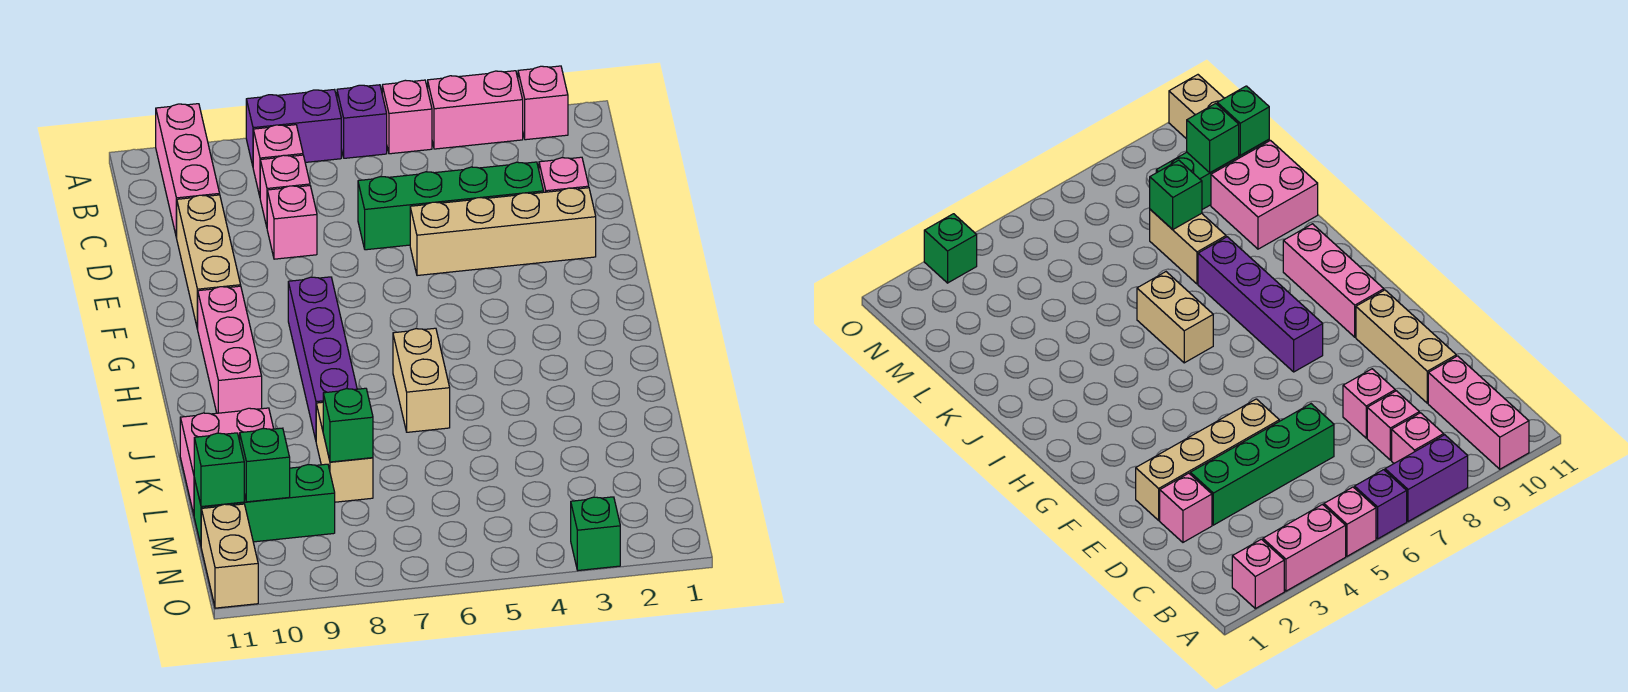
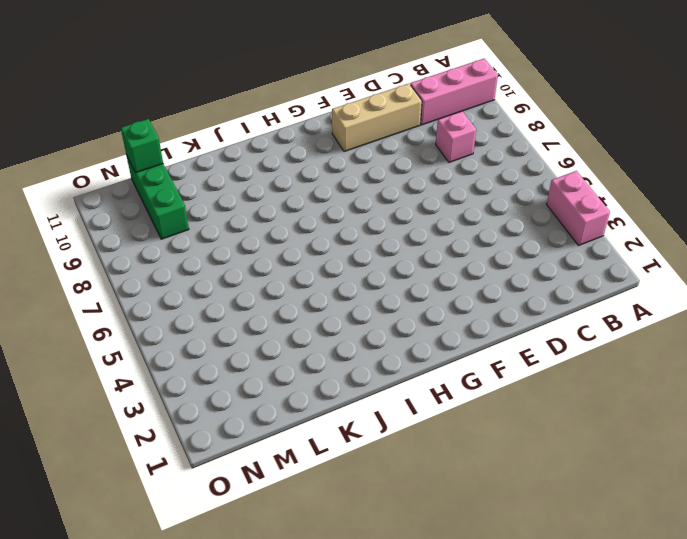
none -> pink 1x1 brick [518,66,568,140]
none -> pink 1x1 brick [382,80,432,154]
none -> purple 1x1 brick [337,85,387,158]

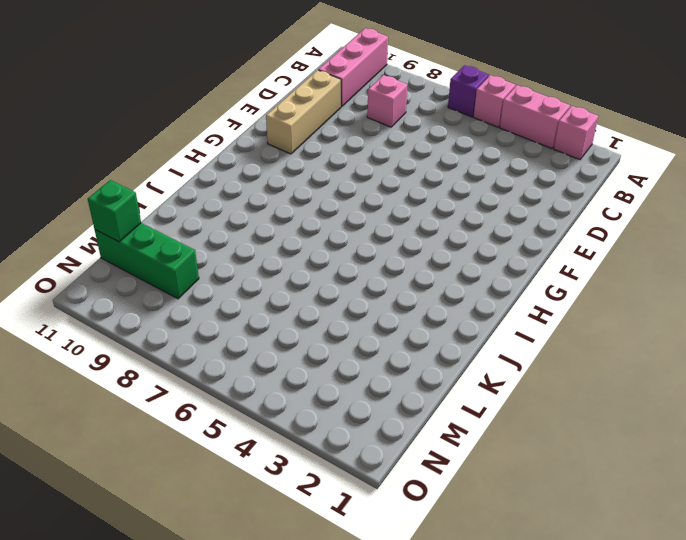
none -> purple 1x2 brick [246,90,341,166]
none -> pink 1x1 brick [253,125,303,196]
none -> pink 1x1 brick [539,157,589,192]

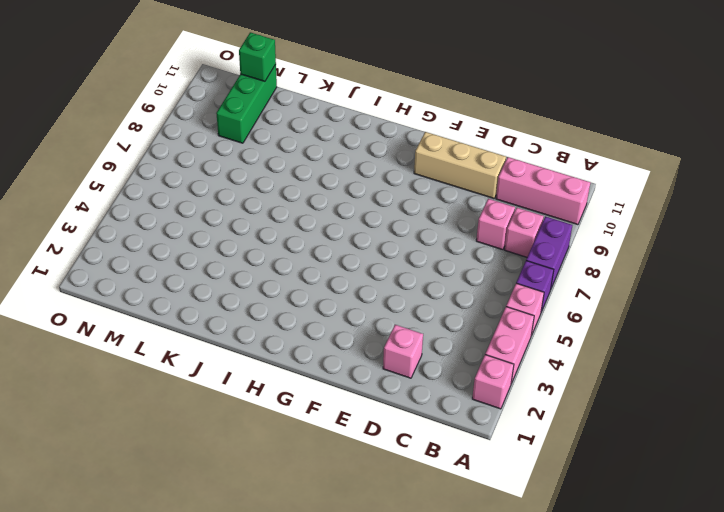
none -> green 1x4 brick [358,162,544,250]
none -> pink 1x1 brick [267,186,317,259]
none -> tan 1x4 brick [410,188,596,276]

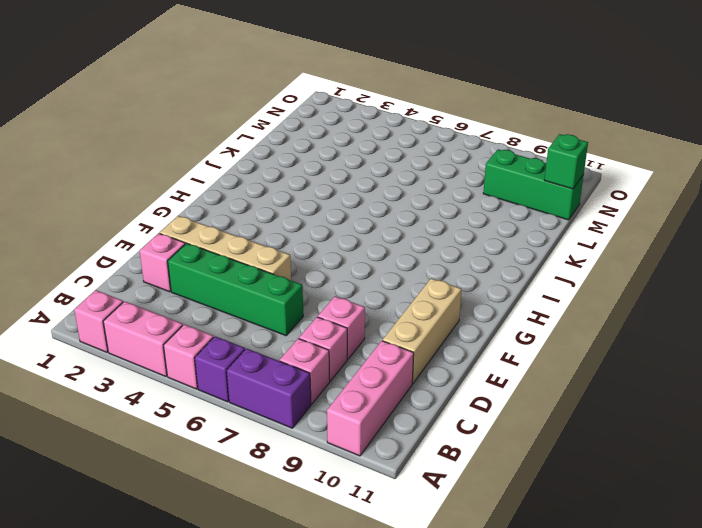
none -> purple 1x4 brick [288,277,357,440]
none -> pink 1x3 brick [198,286,262,413]
none -> tan 1x2 brick [393,328,450,432]

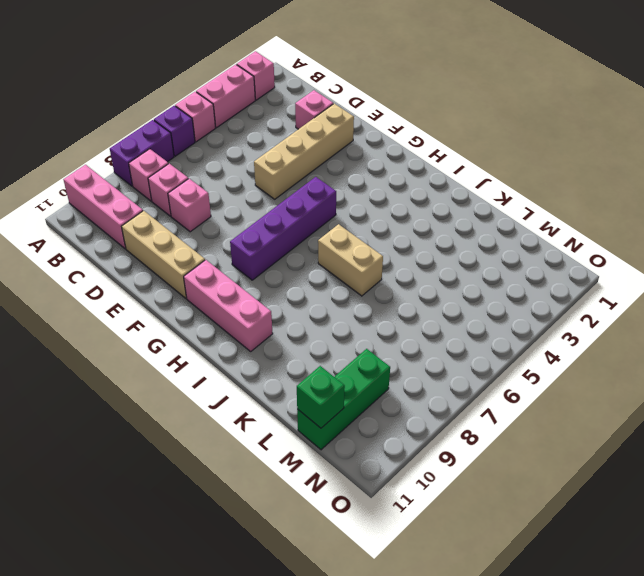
purple 1x4 brick [230,177,336,280] -> purple 1x4 brick turned to [288,277,357,440]
none -> green 1x4 brick [358,162,544,250]
none -> tan 1x2 brick [316,402,373,502]
none -> pink 2x2 brick [180,408,274,514]

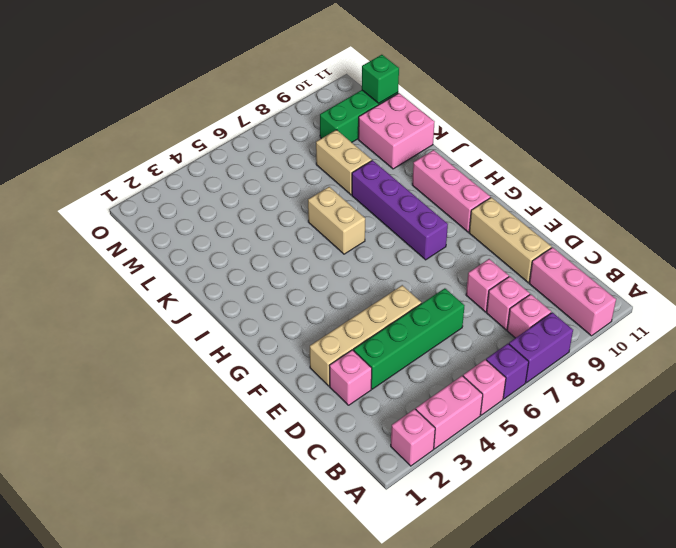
none -> tan 1x2 brick [201,504,258,608]
none -> green 1x1 brick [571,497,620,570]
none -> green 1x1 brick [323,388,373,462]

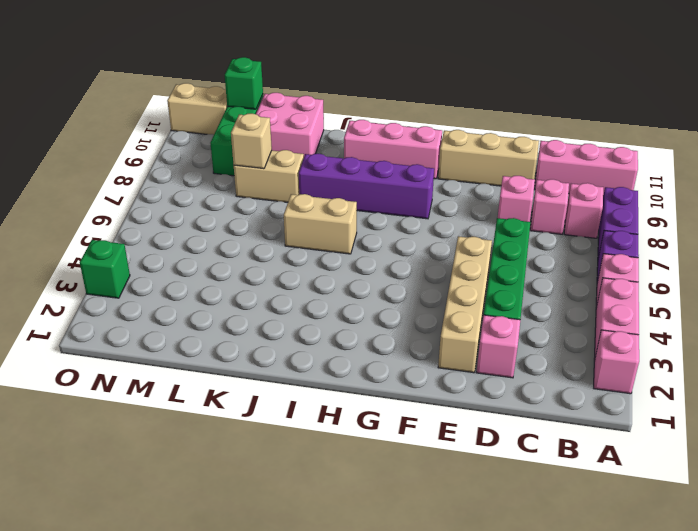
tan 1x1 brick [231,114,272,169] -> green 1x1 brick [323,388,373,462]
none -> green 1x1 brick [240,428,290,502]

